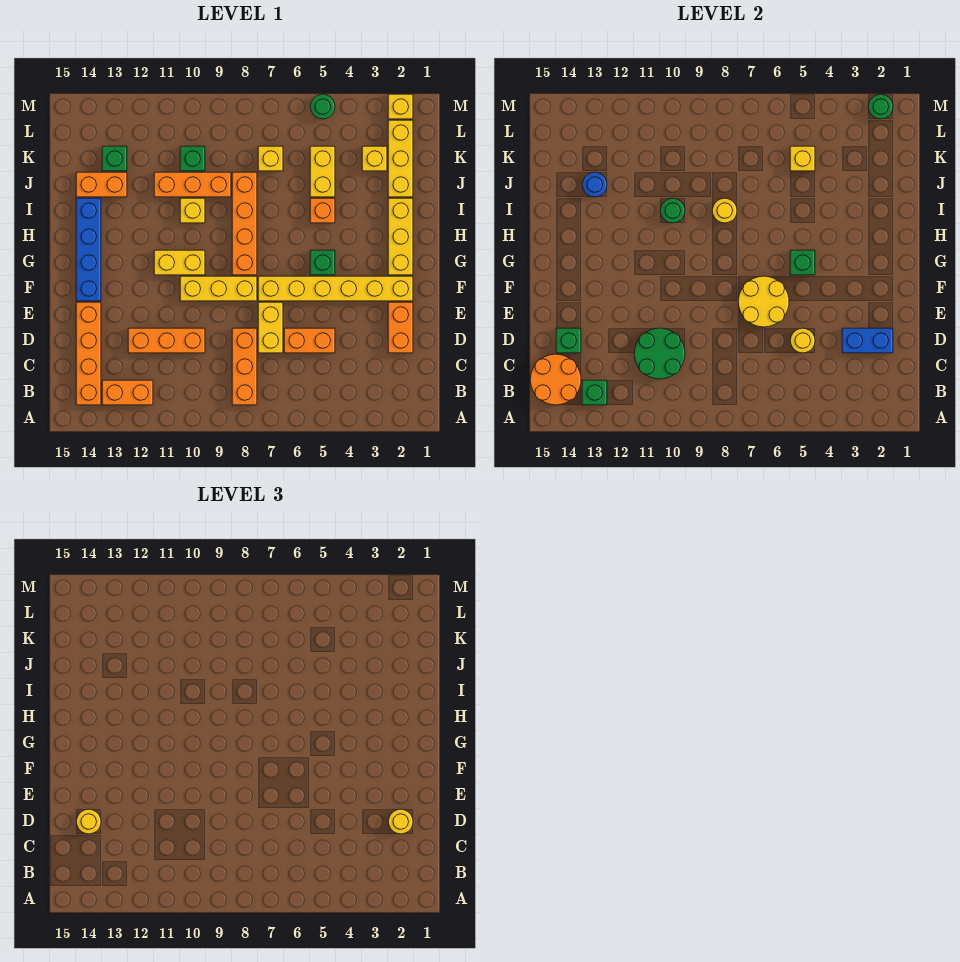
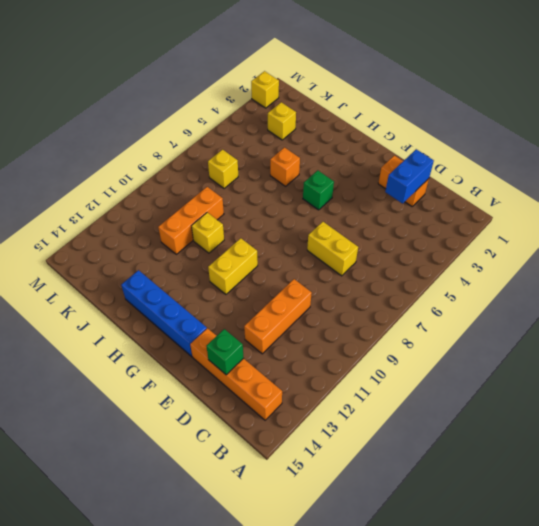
none -> orange 1x3 brick [232,328,257,405]
none -> orange 1x2 brick [102,380,153,405]
none -> orange 1x2 brick [284,328,335,353]
none -> yellow 1x6 brick [258,276,413,301]

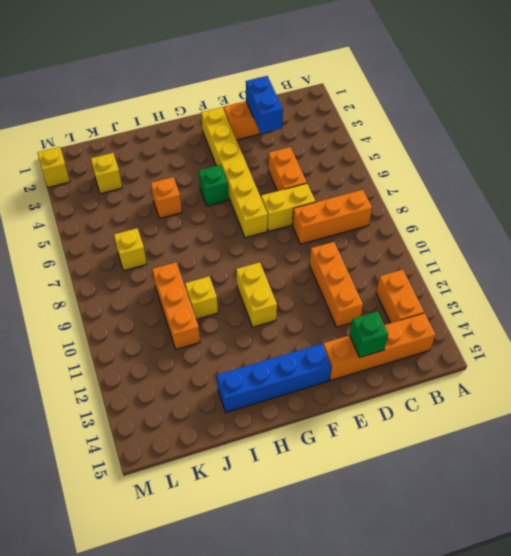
none -> yellow 1x3 brick [180,276,257,301]
none -> yellow 1x3 brick [388,198,413,275]
none -> orange 1x4 brick [232,172,257,275]
none -> yellow 1x3 brick [388,120,413,197]

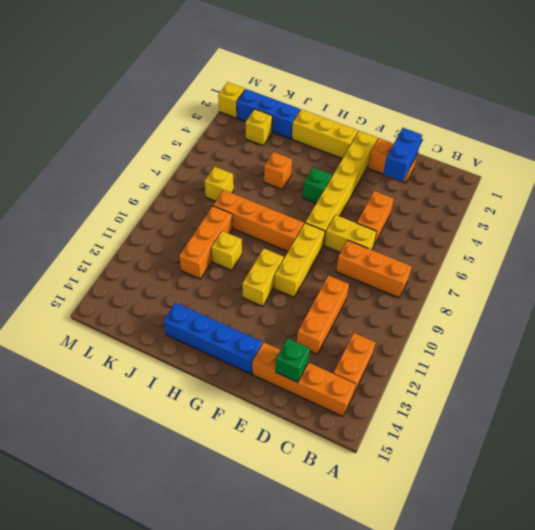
blue 1x3 brick [237,89,300,139] -> yellow 1x3 brick [388,120,413,197]
none -> yellow 1x2 brick [310,146,335,197]
none -> orange 1x2 brick [76,172,127,197]
none -> green 1x1 brick [180,146,205,171]
none -> green 1x1 brick [102,146,127,171]

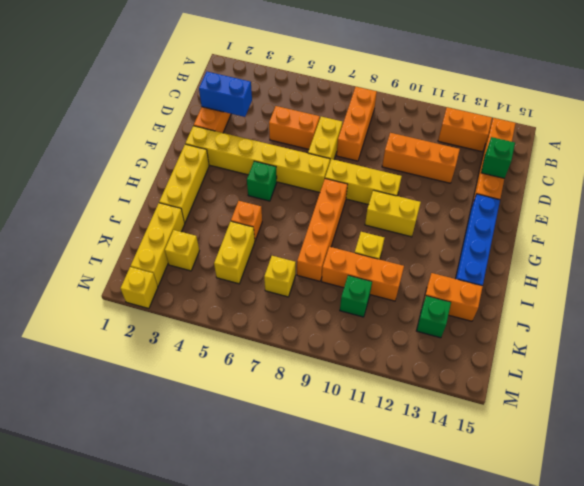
none -> green 1x1 round brick [310,94,335,119]
none -> green 1x1 brick [582,380,607,405]
none -> orange 2x2 round brick [530,354,581,405]
none -> green 2x2 round brick [634,328,685,379]

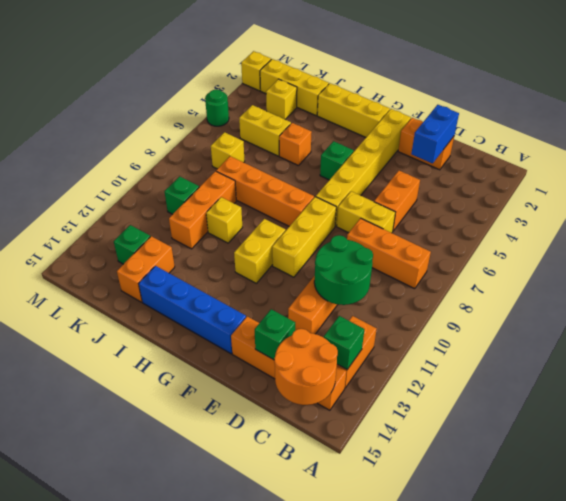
none -> yellow 1x1 round brick [790,328,815,353]
none -> yellow 2x2 round brick [738,276,789,327]
none -> green 1x1 brick [790,250,815,275]
none -> yellow 1x1 round brick [712,198,737,223]

